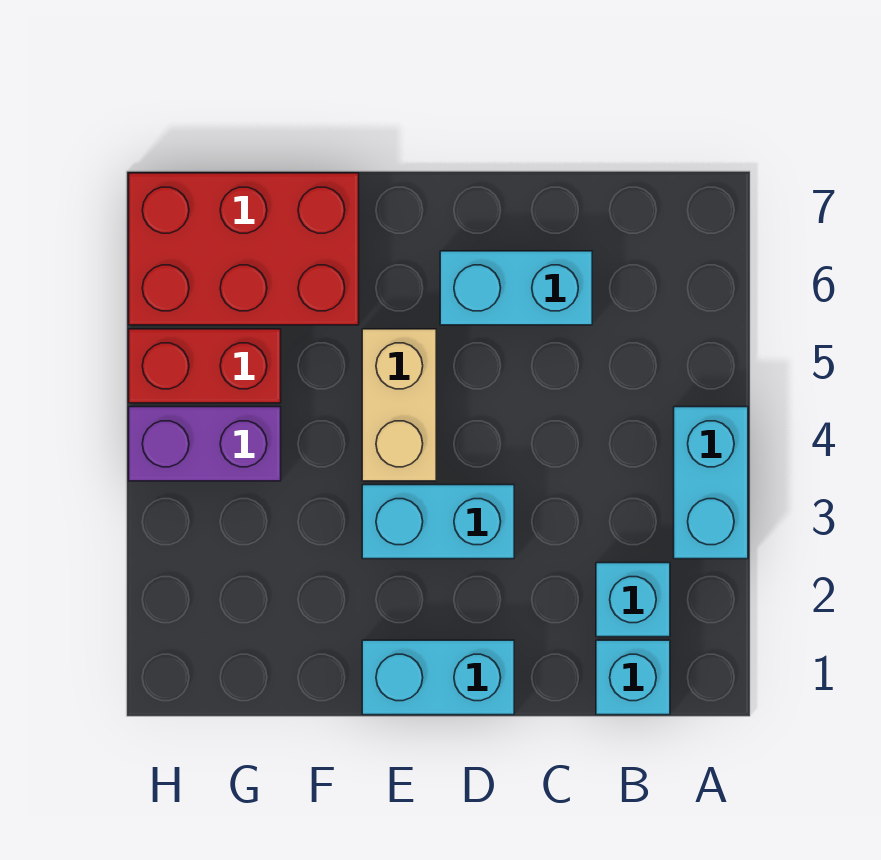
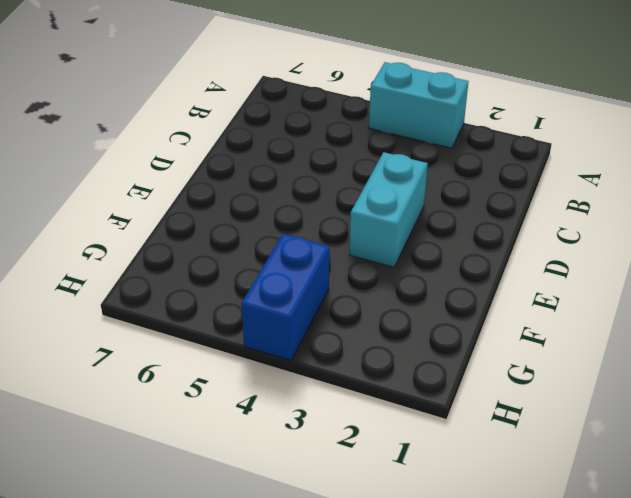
blue 1x2 brick [241,234,329,361] -> purple 1x2 brick [129,407,281,481]
none -> cyan 1x1 brick [596,640,670,715]
none -> cyan 1x1 brick [596,563,670,637]

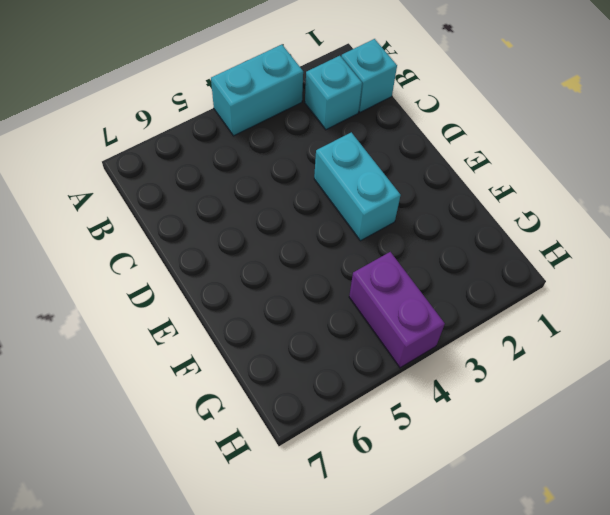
none -> cyan 1x2 brick [440,251,592,325]
none -> cyan 1x2 brick [362,640,514,715]

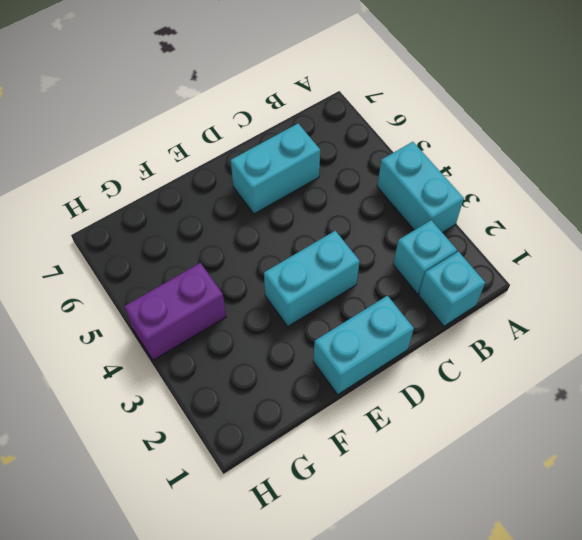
none -> tan 1x2 brick [362,329,436,481]
none -> red 2x3 brick [129,173,359,325]

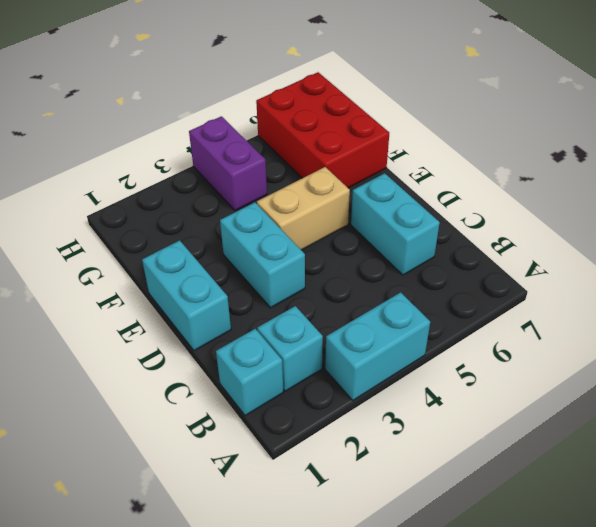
none -> red 1x2 brick [129,329,281,403]

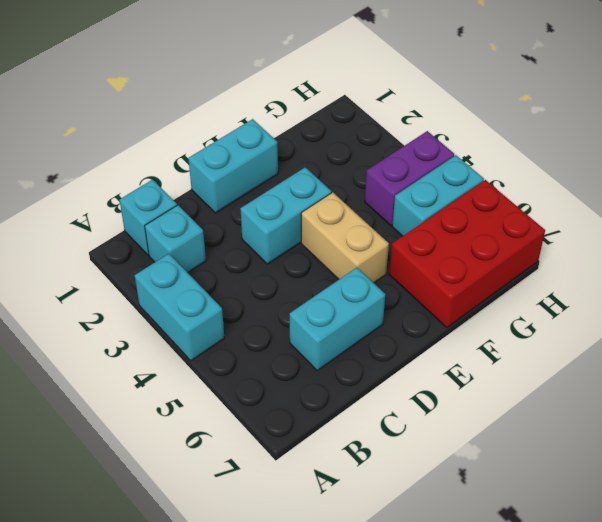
cyan 1x2 brick [392,155,484,236] -> red 1x2 brick [129,329,281,403]

